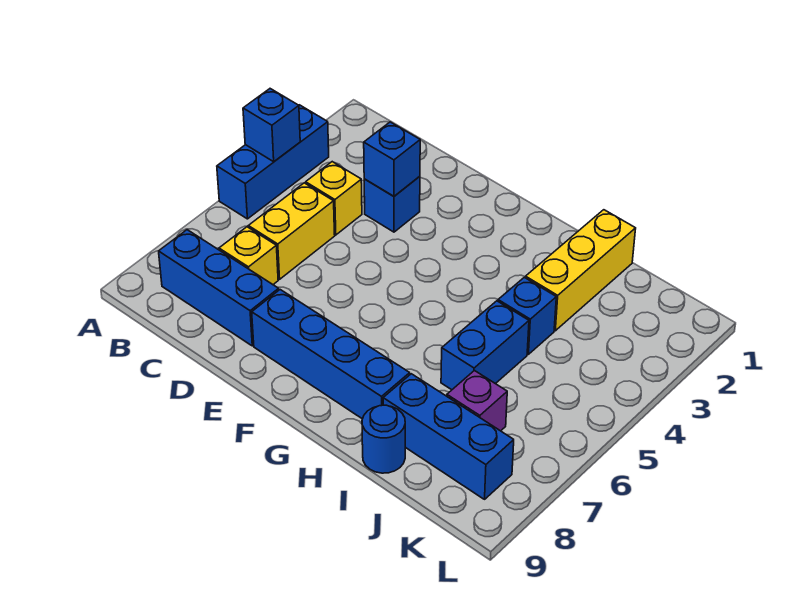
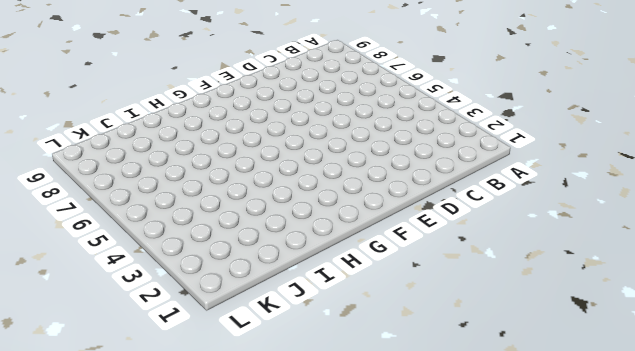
none -> blue 1x3 brick [217,105,329,219]
none -> blue 1x3 brick [159,230,279,346]
none -> yellow 1x1 brick [306,162,362,235]

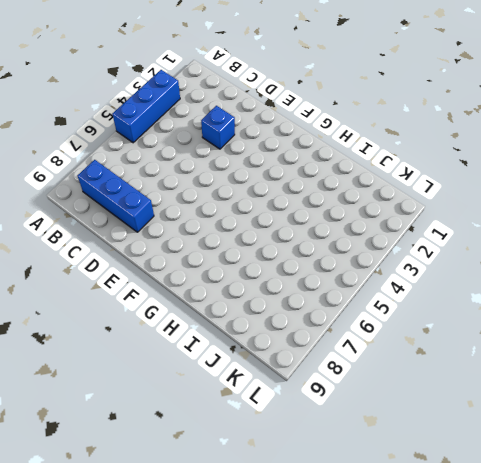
none -> yellow 1x1 brick [306,162,362,235]
none -> yellow 1x2 brick [248,183,335,279]
none -> yellow 1x1 brick [219,227,278,284]

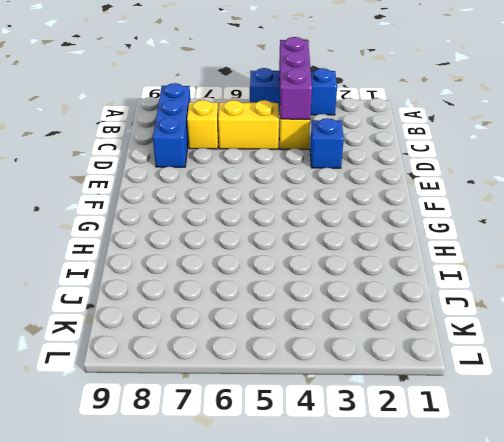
purple 1x3 brick [279,37,312,119] -> blue 1x1 brick [243,89,300,162]
none -> blue 1x4 brick [252,290,410,419]
none -> yellow 1x3 brick [526,210,636,331]
none -> blue 1x1 brick [498,277,556,354]

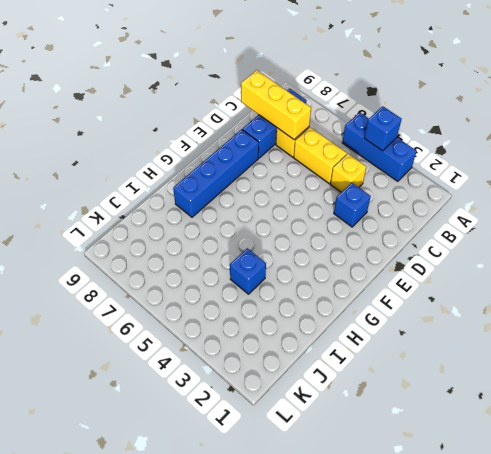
yellow 1x3 brick [241,70,311,140] -> yellow 1x3 brick moved to [526,210,636,331]
none -> blue 1x2 brick [441,301,529,390]
none -> blue 1x3 brick [383,374,514,499]
none -> blue 1x1 round brick [362,405,405,473]

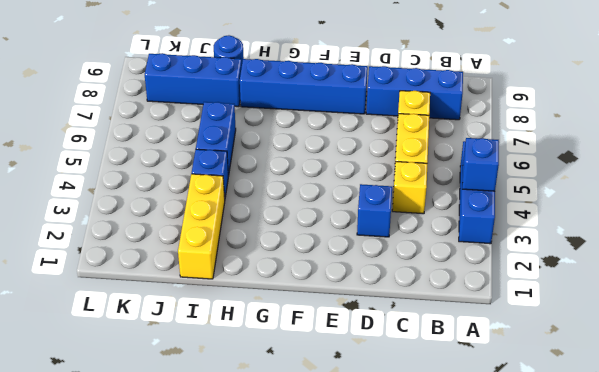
none -> purple 1x1 brick [447,371,507,431]
none -> blue 1x1 brick [364,122,420,196]

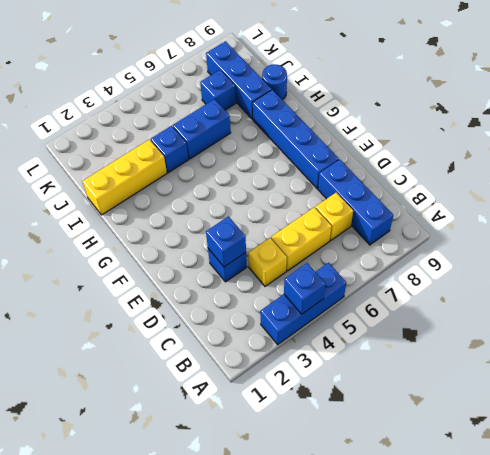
blue 1x1 brick [200,70,236,110] -> purple 1x1 brick [447,371,507,431]

